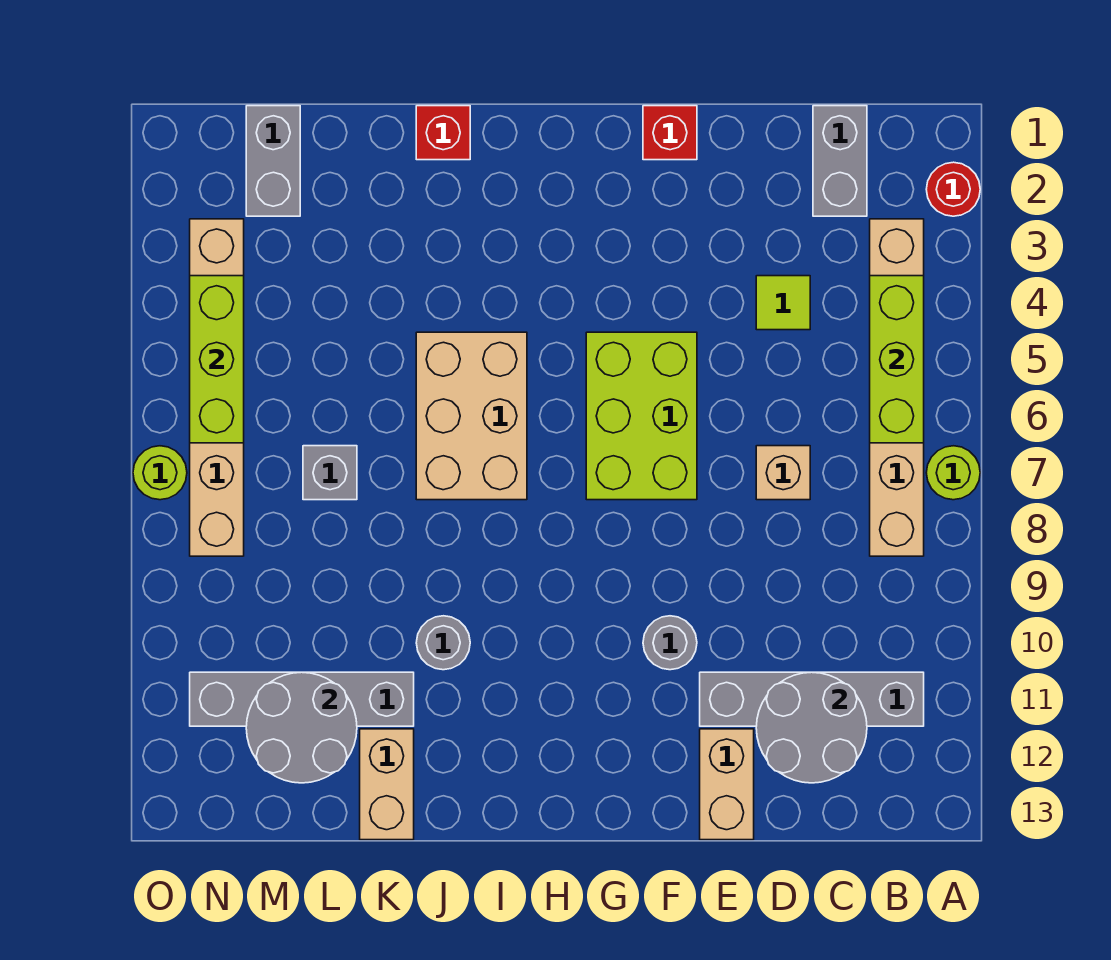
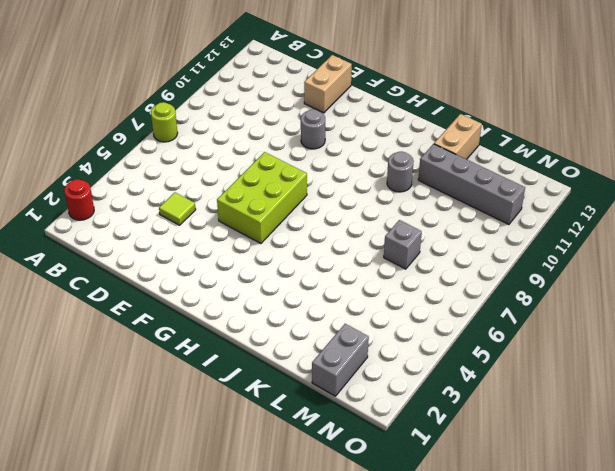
none -> tan 1x6 brick [870,219,924,556]
none -> grey 1x4 brick [700,672,924,726]
none -> grey 1x2 brick [813,106,867,216]

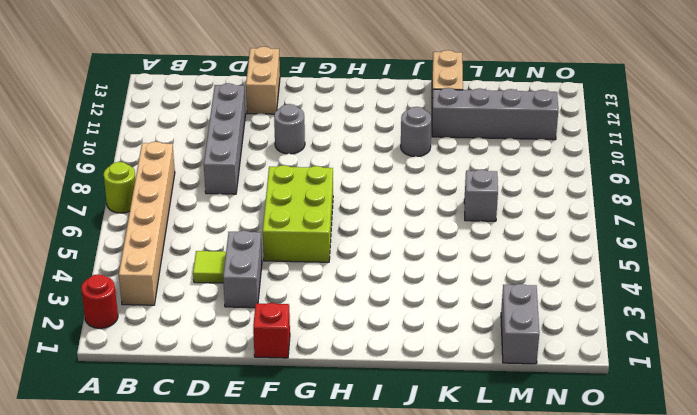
grey 1x4 brick [204,83,246,194] -> grey 1x4 brick turned to [700,672,924,726]
grey 1x2 brick [223,231,262,308] -> grey 1x2 brick moved to [813,106,867,216]
none -> tan 1x1 brick [756,446,810,500]
none -> tan 2x3 brick [416,332,527,500]
none -> red 1x1 brick [416,106,470,160]

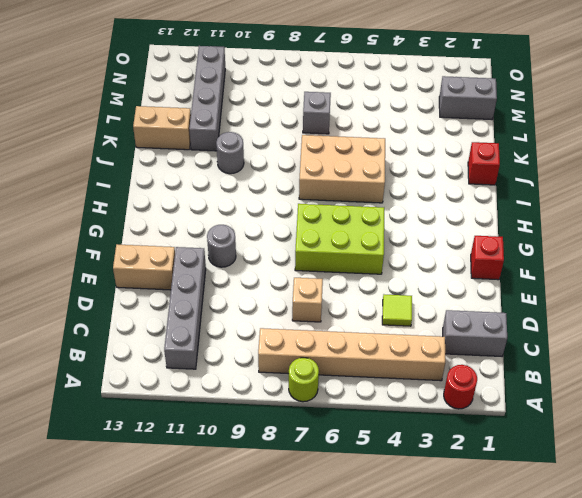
none -> tan 1x6 brick [190,219,244,556]
none -> lime 1x1 round brick [133,446,187,500]
none -> lime 1x3 brick [870,276,924,443]

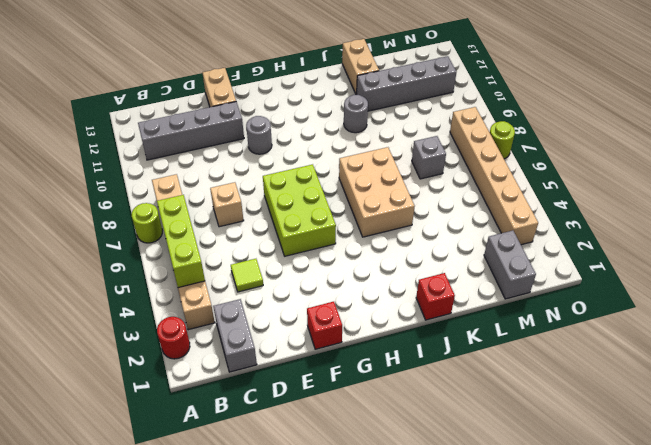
none -> grey 2x2 round brick [756,672,867,783]
none -> grey 2x2 round brick [246,672,357,783]
none -> lime 1x3 brick [190,276,244,443]

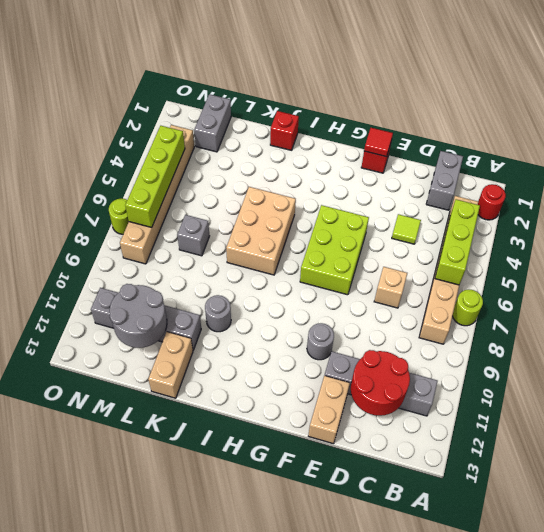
red 2x2 round brick [351,350,410,416] -> grey 2x2 round brick [756,672,867,783]
red 1x1 tile [364,128,393,157] -> none
lime 1x4 brick [125,126,185,227] -> lime 1x3 brick [190,276,244,443]

